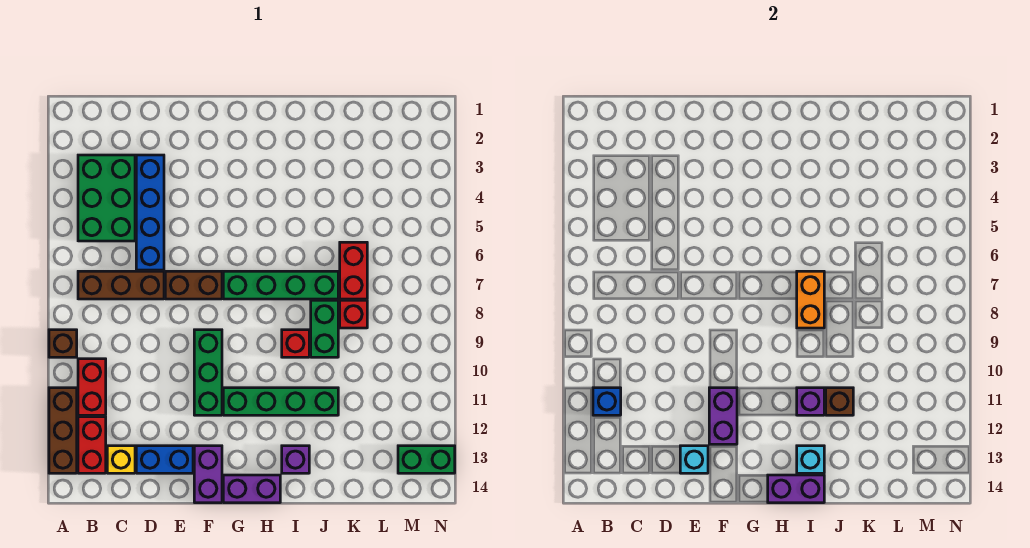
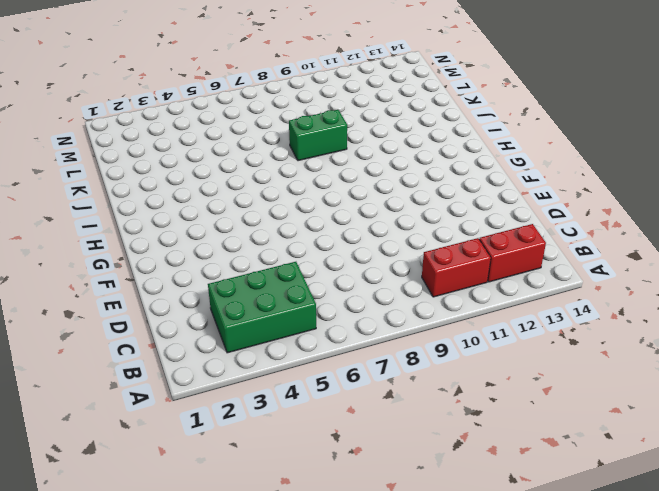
none -> brown 1x1 brick [49,330,77,357]
none -> brown 1x3 brick [49,388,77,473]
none -> brown 1x3 brick [78,271,164,299]

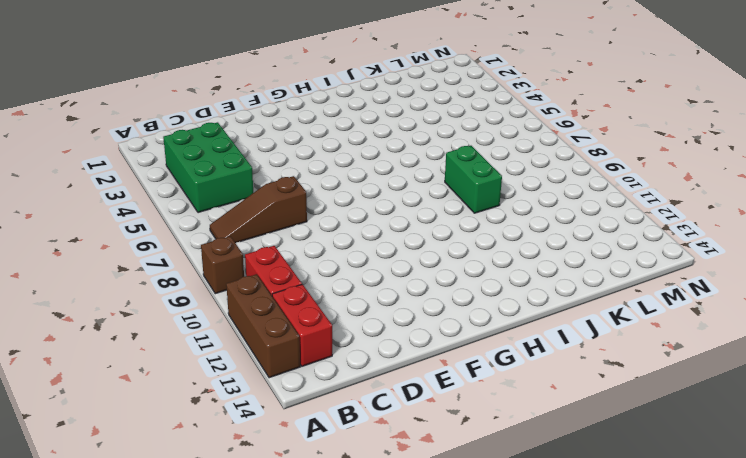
brown 1x3 slope [210,176,307,243] -> brown 1x3 brick [78,271,164,299]
none -> yellow 1x1 brick [107,446,135,473]
none -> blue 1x4 brick [136,155,164,270]
none -> blue 1x2 brick [136,446,193,473]

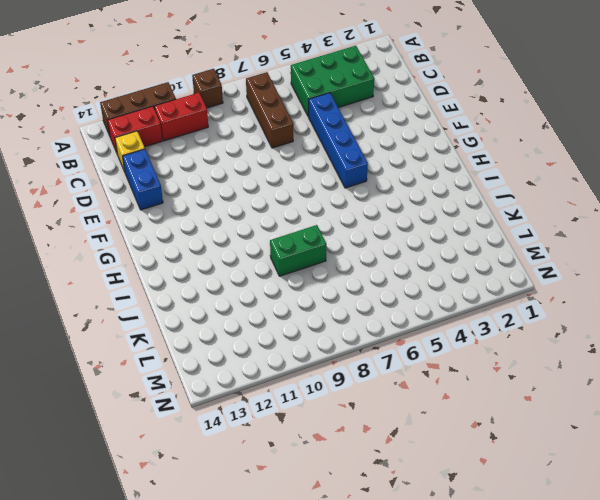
blue 1x4 brick [309,93,368,188] -> blue 1x4 brick turned to [136,155,164,270]
none -> brown 1x2 brick [165,271,222,299]
none -> green 1x3 brick [194,330,222,415]
none -> purple 1x2 brick [194,446,222,503]

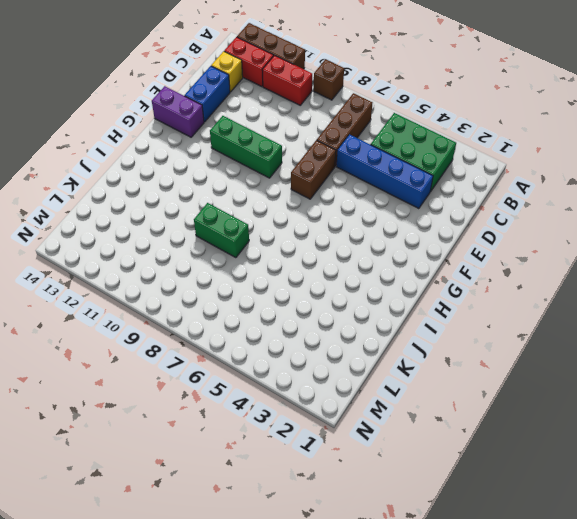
none -> green 1x4 brick [223,271,338,299]
none -> green 1x4 brick [223,388,338,415]
none -> purple 1x2 brick [223,475,280,503]

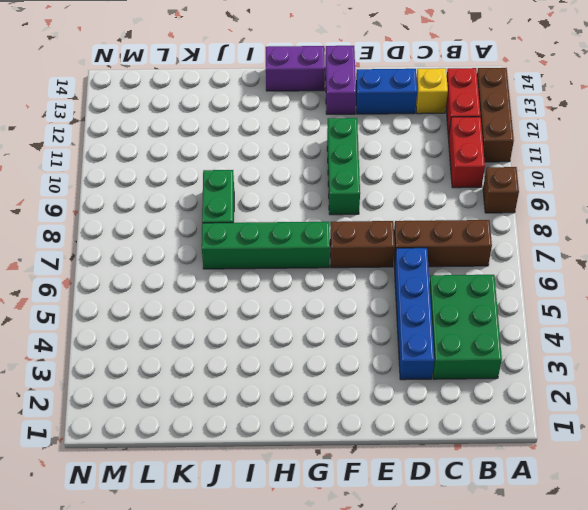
none -> green 1x4 brick [223,388,338,415]
none -> red 1x1 brick [282,330,309,357]
none -> purple 1x1 brick [282,446,309,473]

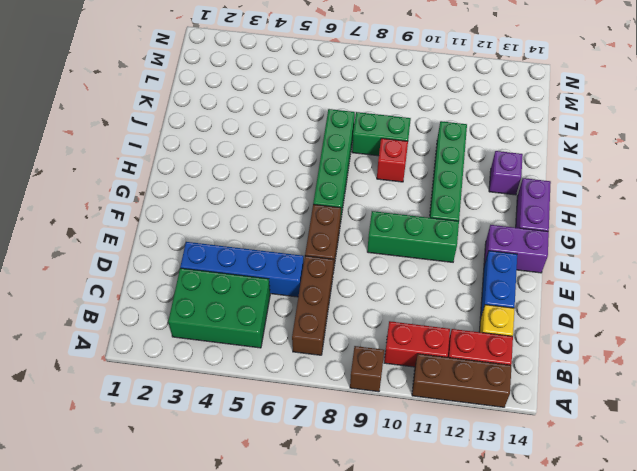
none -> red 1x2 brick [340,242,367,299]
none -> red 1x1 brick [340,300,367,328]
none -> green 1x2 brick [398,446,455,473]

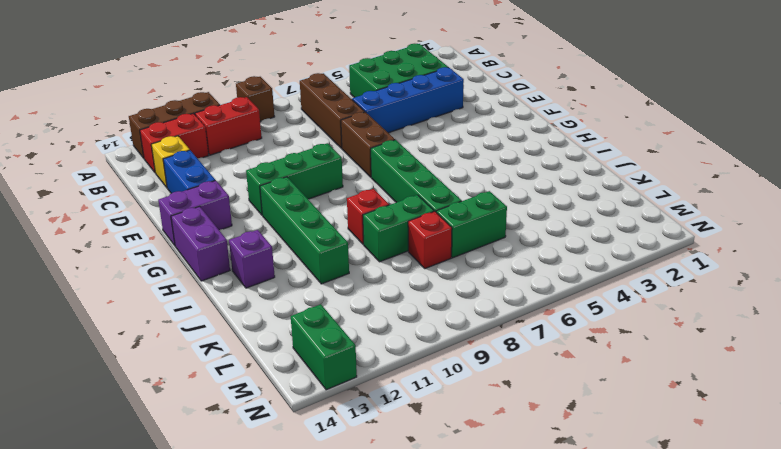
green 1x2 brick [436,191,507,258] -> red 1x2 brick [340,242,367,299]
none -> blue 1x1 brick [593,388,621,415]
none -> cyan 1x1 brick [680,446,708,473]
none -> purple 1x2 brick [709,388,737,444]

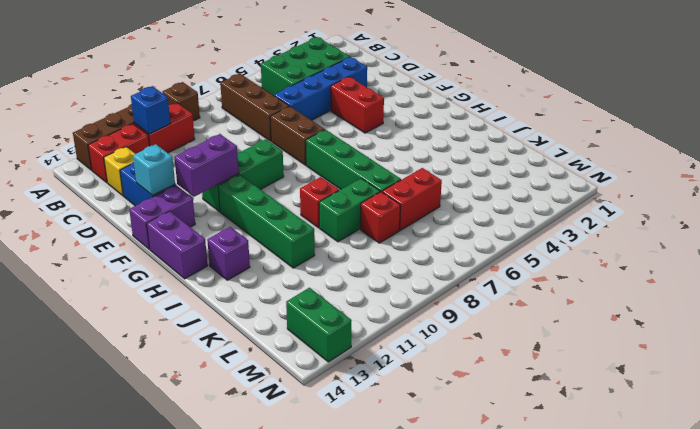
red 1x2 brick [331,77,384,133] -> none
none -> purple 1x2 brick [768,475,824,503]
none -> orange 1x2 brick [797,271,824,328]
none -> purple 1x1 brick [797,388,824,415]

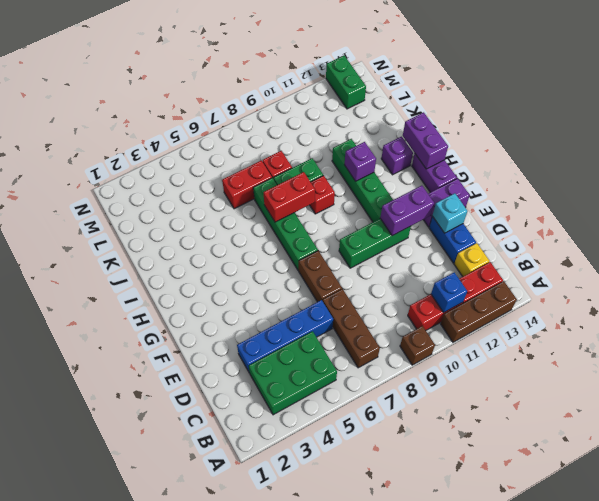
red 1x2 brick [263,172,315,222] -> orange 1x2 brick [797,271,824,328]
none -> cyan 1x1 brick [797,446,824,473]
none -> brown 1x1 brick [826,388,853,415]

